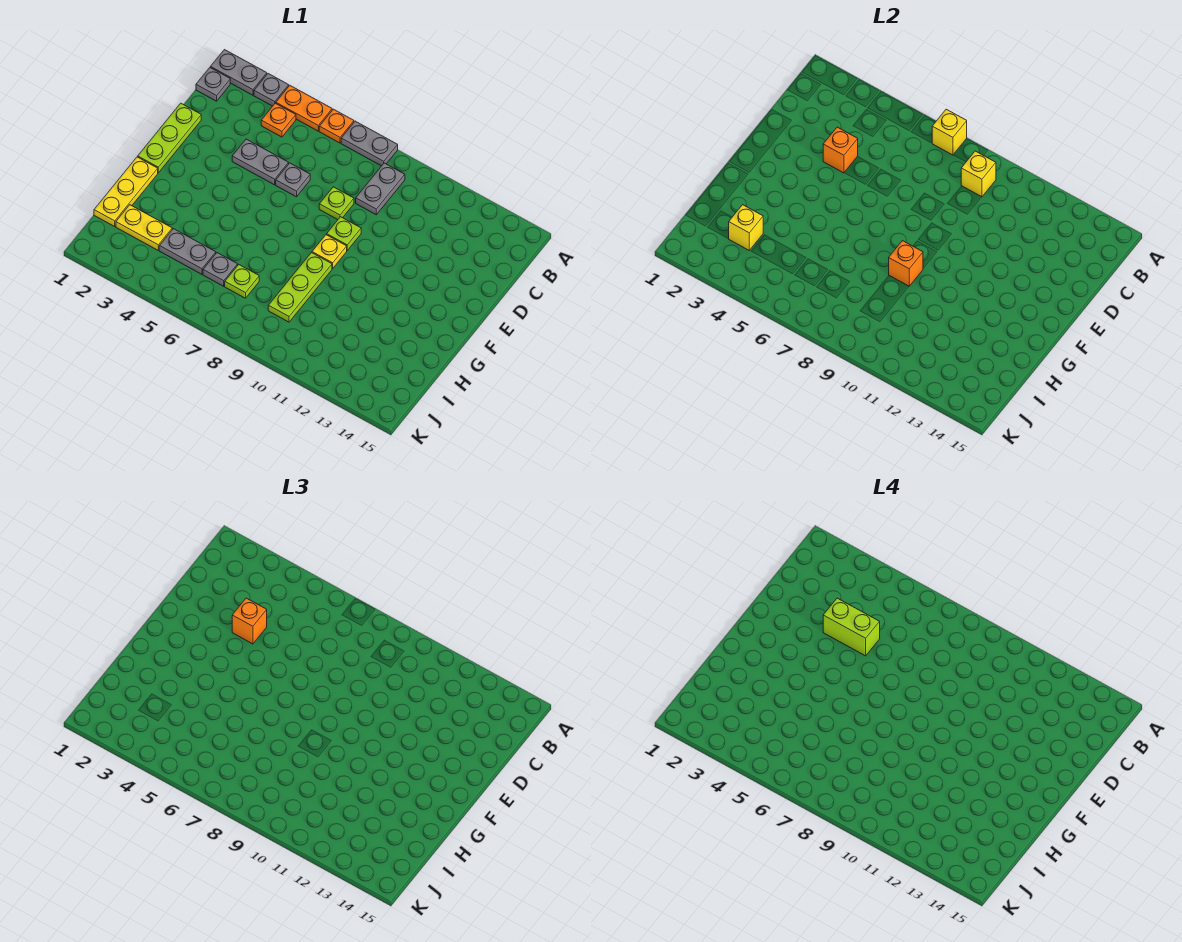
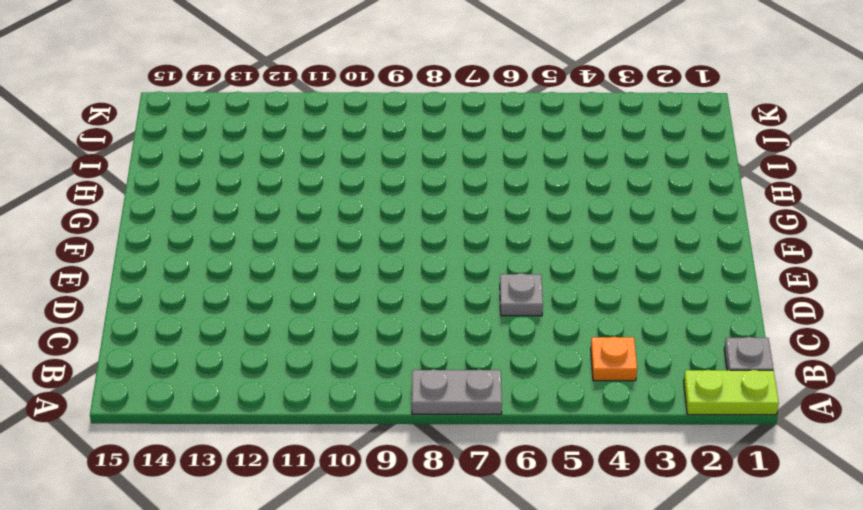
lime 1x2 plate [684,370,779,415] -> grey 1x2 plate [210,50,267,95]
none -> grey 1x1 plate [254,74,289,106]
none -> orange 1x2 plate [276,85,332,131]
none -> orange 1x1 plate [319,109,354,143]

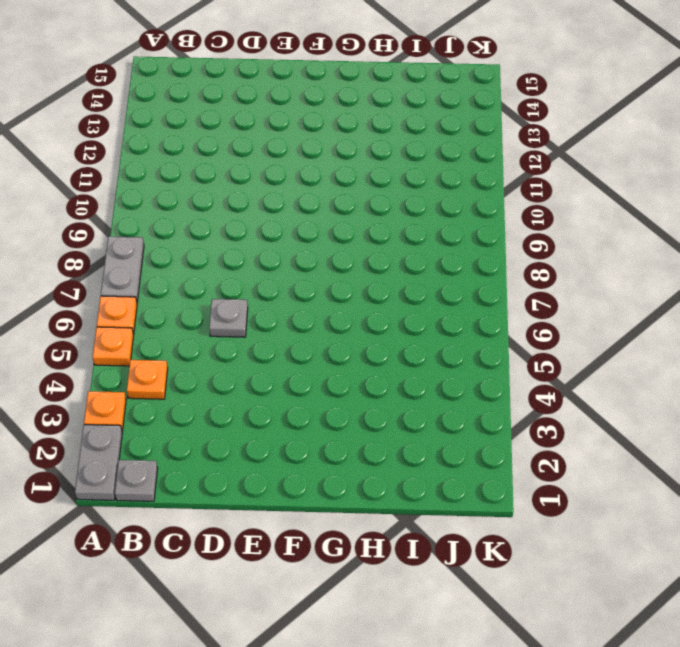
orange 1x1 plate [84,391,126,431] -> grey 1x1 plate [254,74,289,106]
orange 1x1 plate [93,327,134,366] -> orange 1x2 plate [276,85,332,131]
none -> grey 1x2 plate [356,163,405,215]
none -> lime 1x3 plate [138,103,201,173]
none -> grey 1x2 plate [232,139,289,185]

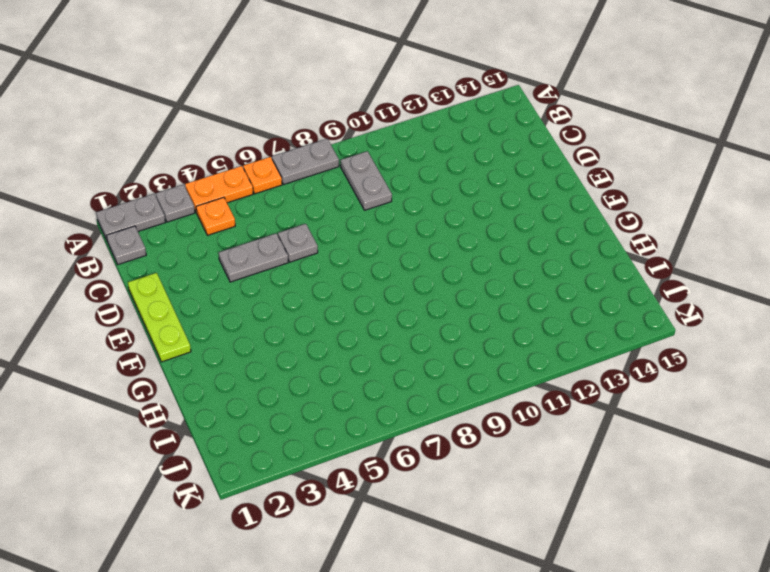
none -> lime 1x1 plate [319,187,354,220]
none -> lime 1x1 plate [327,217,361,250]
none -> yellow 1x1 plate [312,235,347,268]

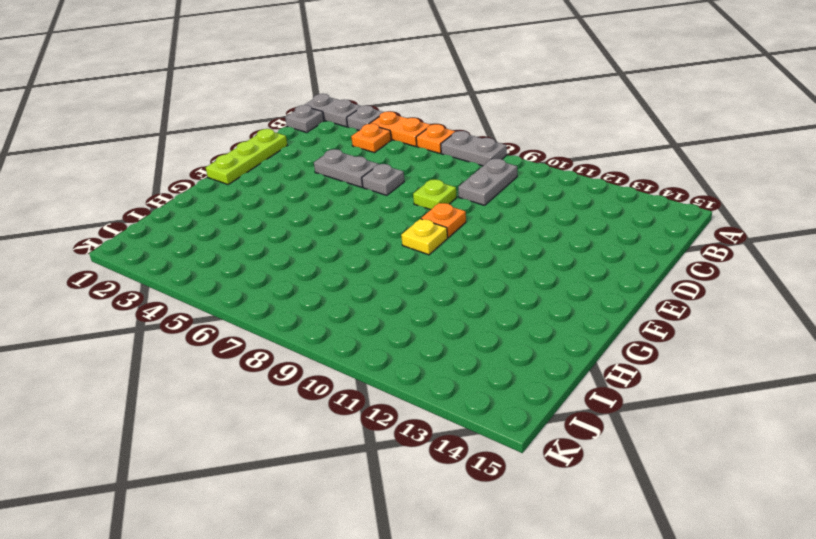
orange 1x1 plate [421,203,466,237] -> lime 1x1 plate [327,217,361,250]
none -> yellow 1x3 plate [94,157,158,226]
none -> lime 1x3 plate [268,253,332,322]
none -> yellow 1x2 plate [116,205,172,250]

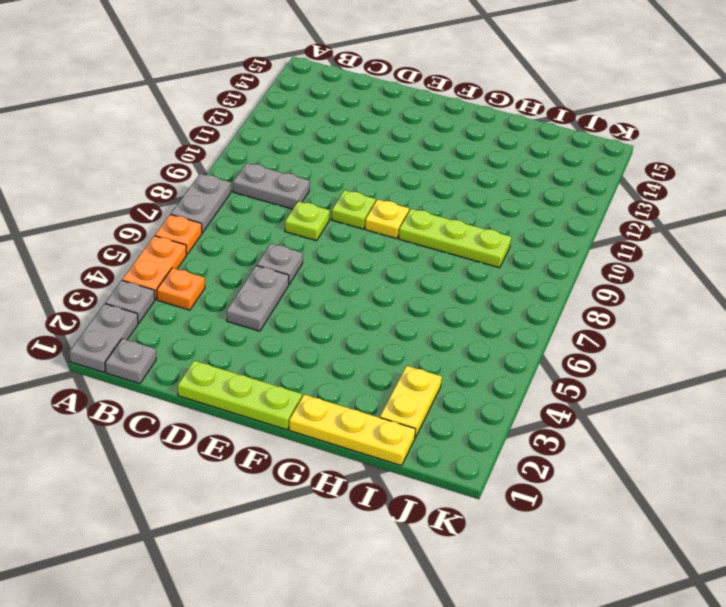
none -> grey 1x2 plate [159,229,216,274]
none -> grey 1x1 plate [203,253,238,286]
none -> lime 1x1 plate [225,265,259,298]

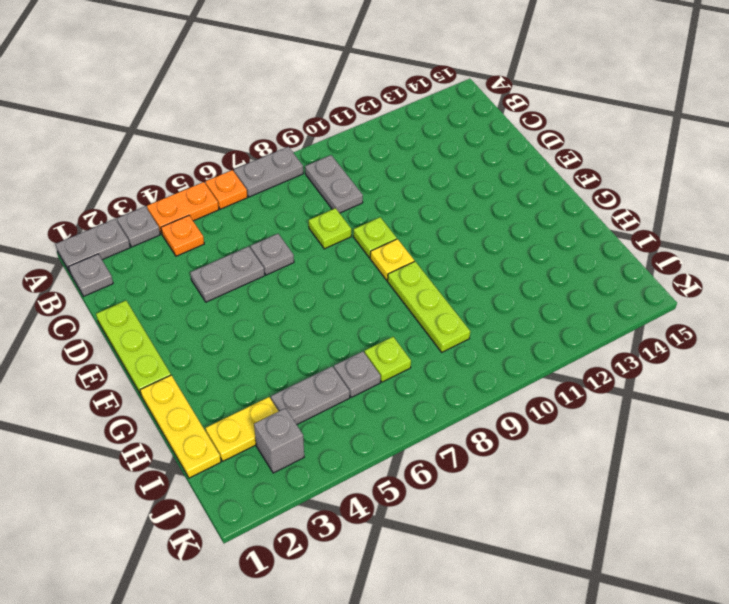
grey 1x1 brick [254,408,304,473] -> none
none -> yellow 1x1 brick [932,109,967,155]
none -> yellow 1x1 brick [961,151,996,197]
none -> orange 1x1 brick [823,127,858,173]

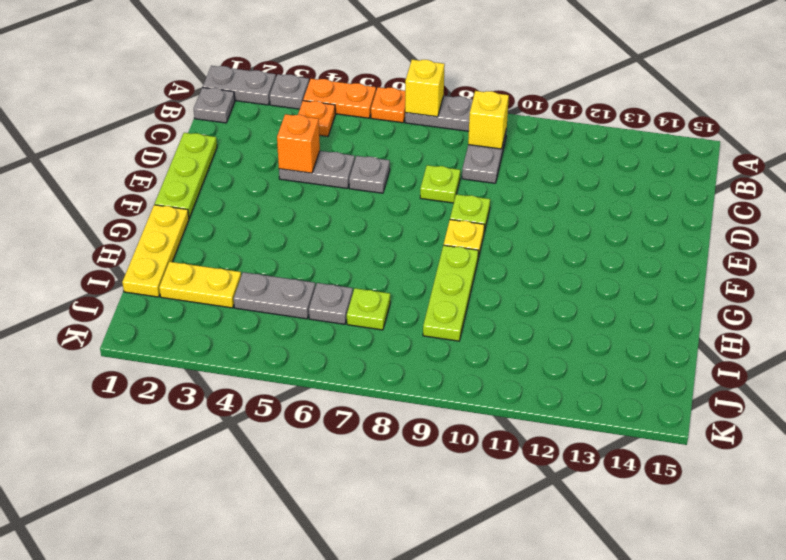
none -> orange 1x1 brick [889,241,923,286]
none -> yellow 1x1 brick [729,205,763,250]
none -> orange 1x1 brick [232,598,267,644]

